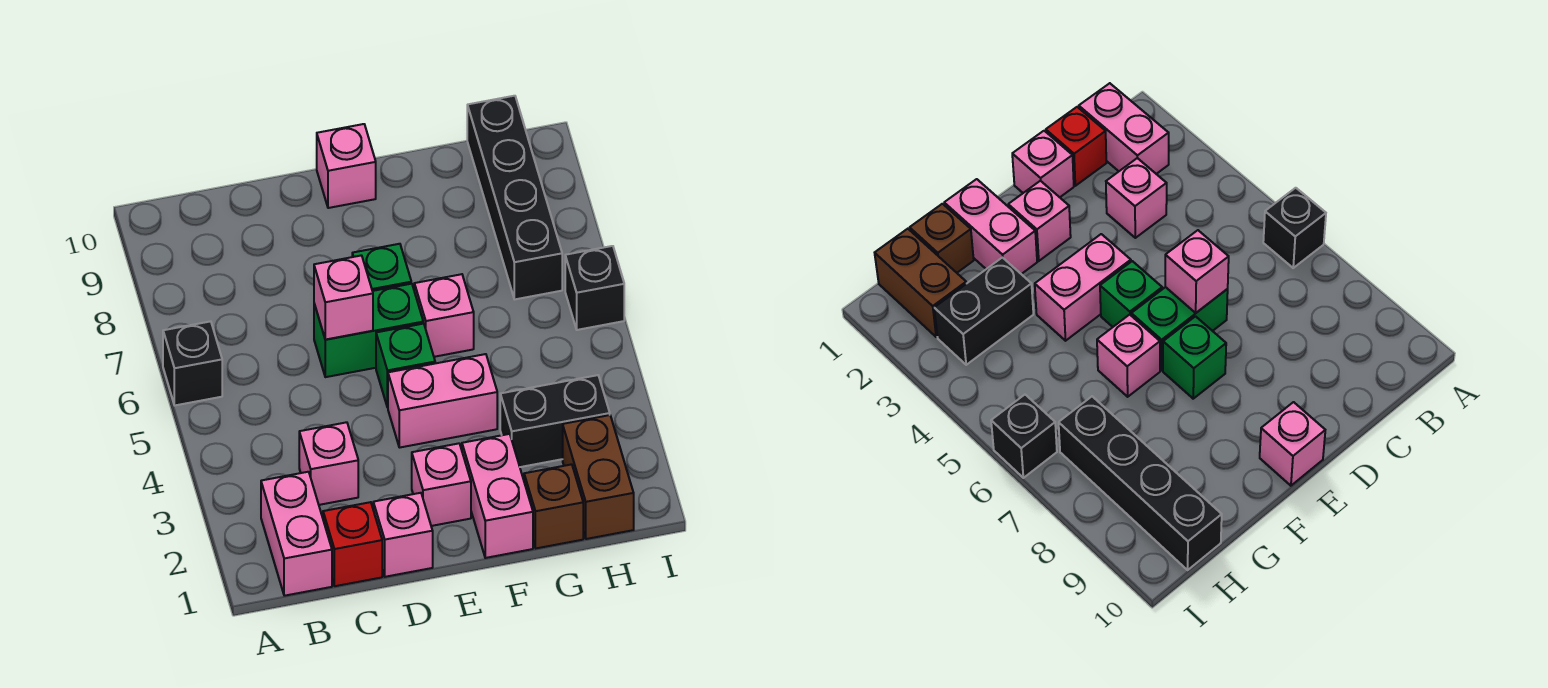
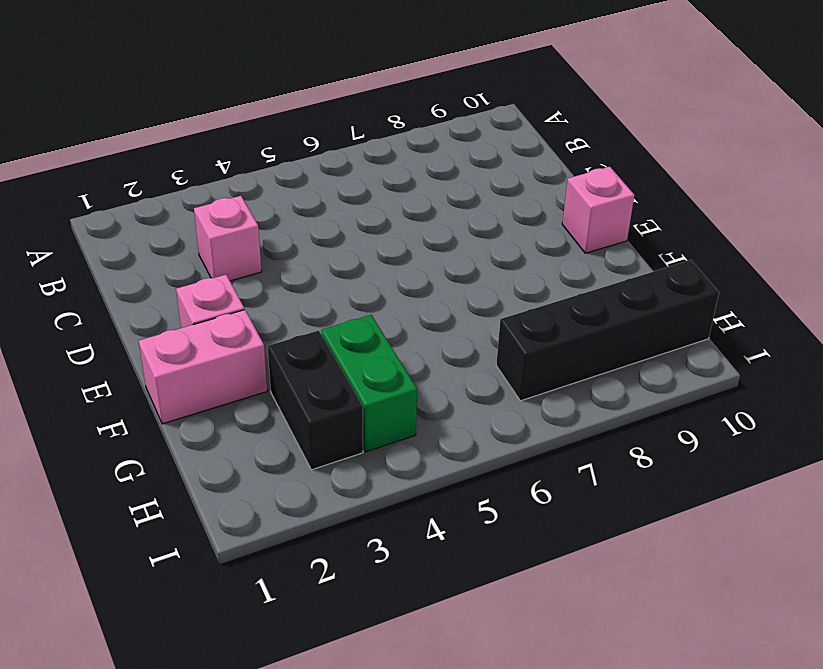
green 1x2 brick [321,315,417,452] -> green 1x2 brick moved to [314,284,423,377]
none -> black 1x1 brick [163,321,222,405]
none -> pink 1x2 brick [261,472,332,596]
none -> red 1x1 brick [323,502,382,586]

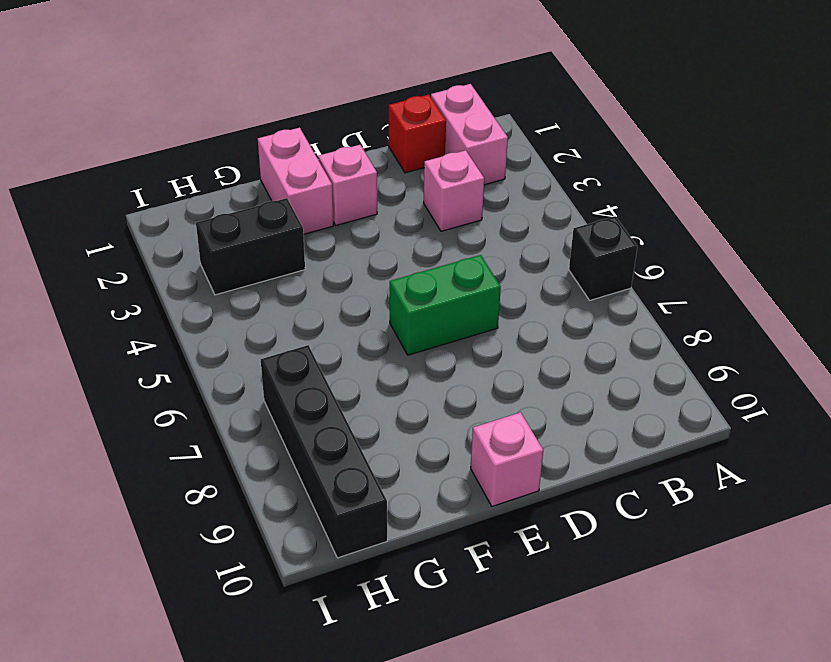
none -> pink 1x1 brick [373,493,433,577]
none -> pink 1x2 brick [388,354,497,448]
none -> green 1x1 brick [376,324,435,407]

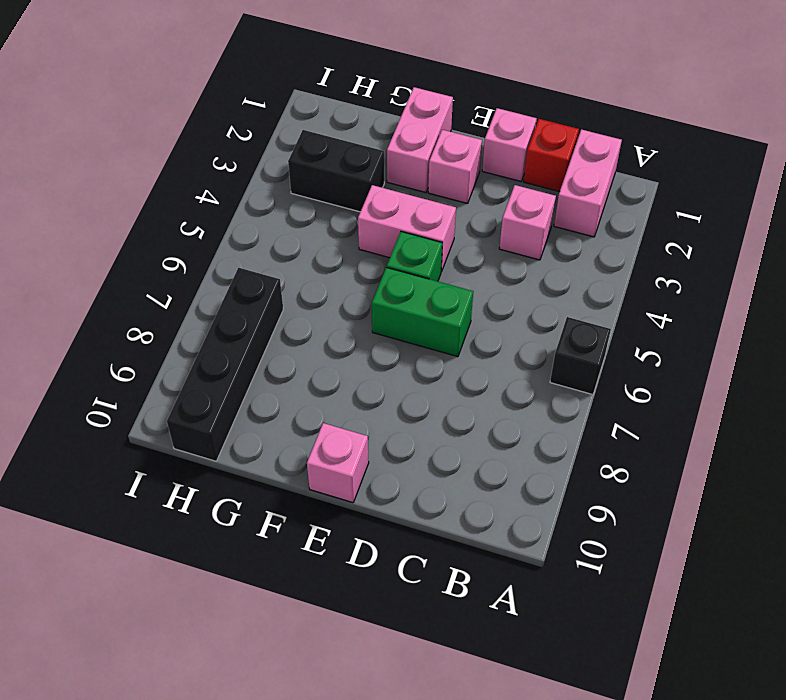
none -> green 1x1 brick [352,244,411,291]
none -> pink 1x1 brick [414,274,474,357]
none -> brown 1x1 brick [524,464,583,548]

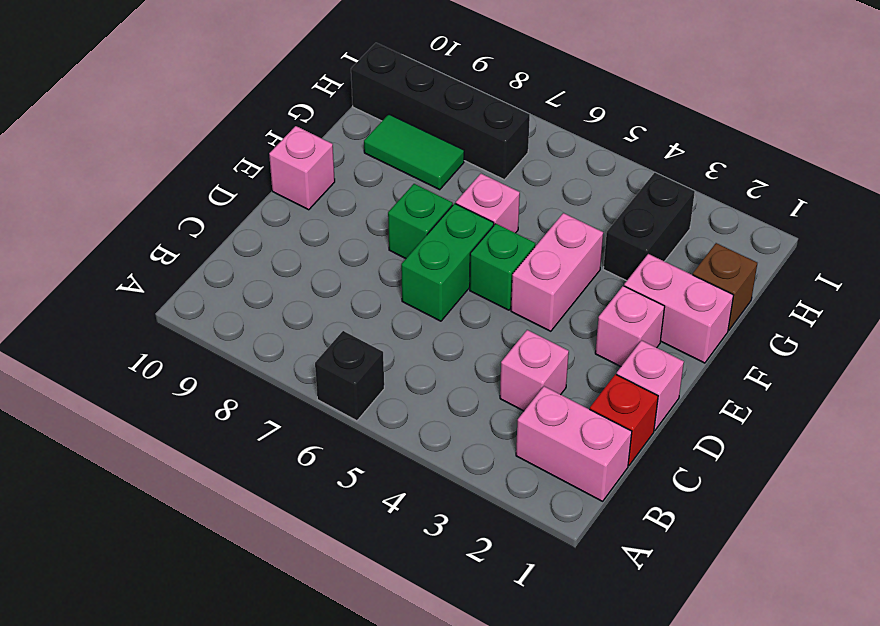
green 1x2 tile [364,114,464,190] -> none
none -> brown 1x2 brick [563,415,634,539]
none -> black 1x1 brick [565,246,624,330]
none -> pink 1x1 brick [314,255,373,340]

